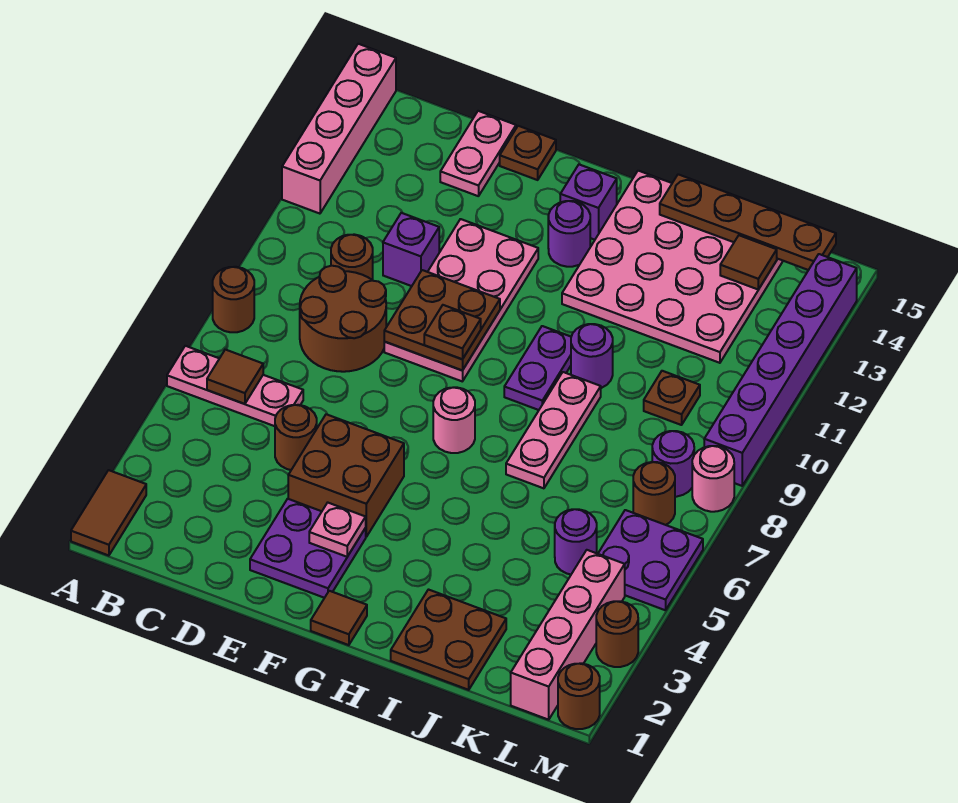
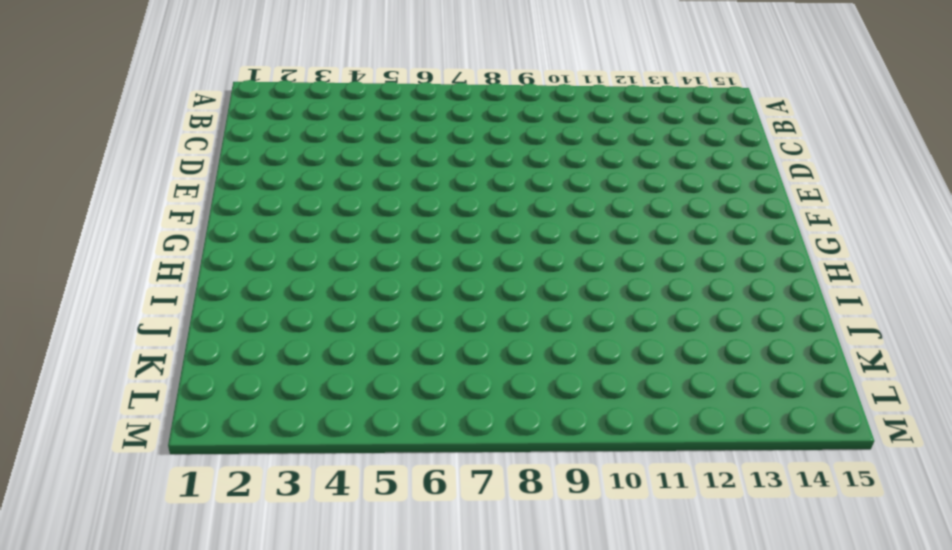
none -> brown 1x2 tile [71,470,146,556]
none -> pink 1x3 plate [167,346,303,426]
none -> brown 1x1 round brick [213,267,254,332]
none -> pink 1x4 brick [282,44,396,214]

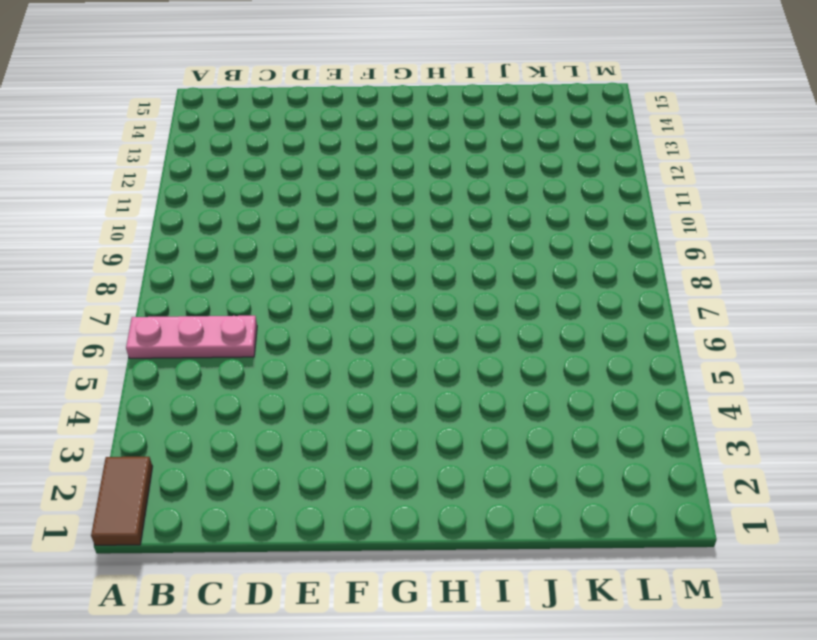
none -> brown 1x1 round brick [213,267,254,332]
none -> pink 1x4 brick [282,44,396,214]
none -> brown 2x2 round brick [300,266,386,372]
none -> brown 1x1 round brick [331,234,373,280]

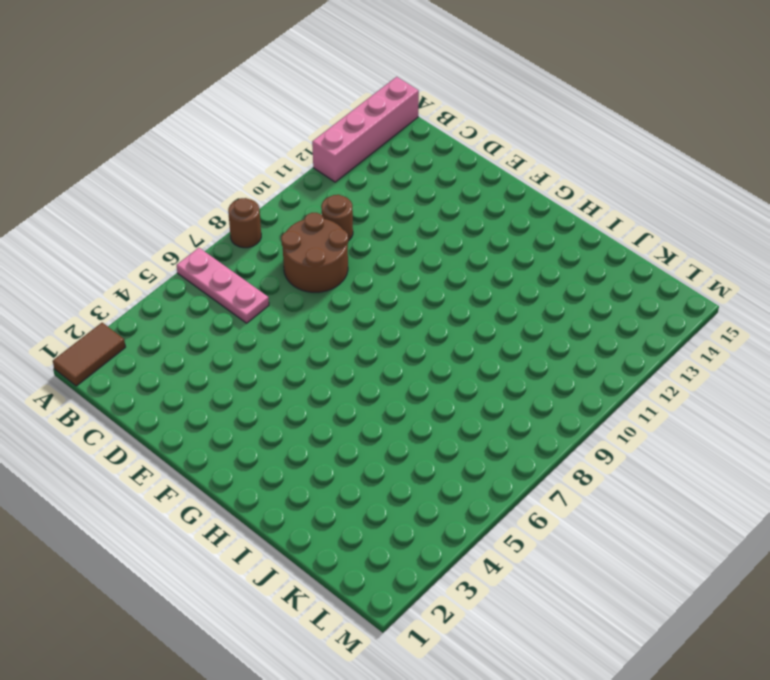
none -> brown 1x1 round brick [275,405,317,470]
none -> purple 1x1 brick [383,213,439,286]
none -> pink 1x2 plate [440,111,516,196]
none -> purple 2x2 plate [250,499,366,598]

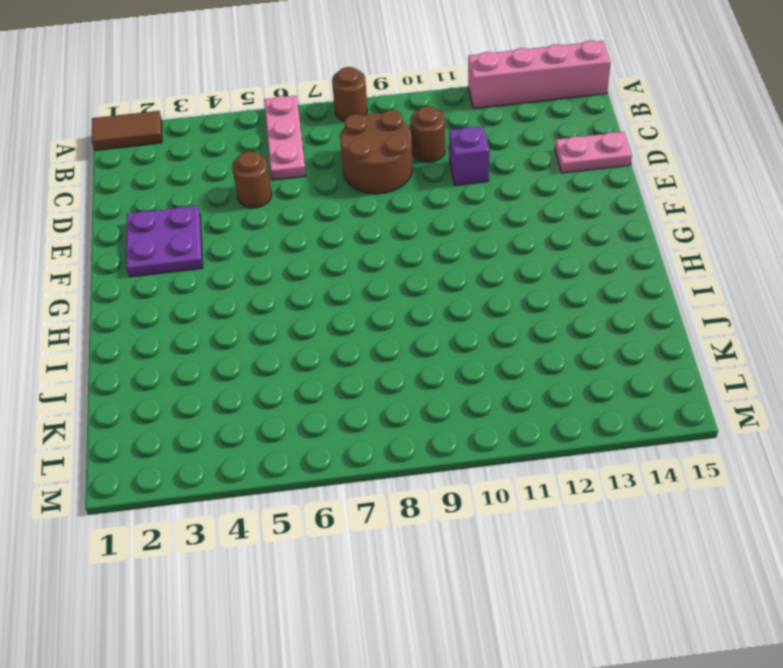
none -> brown 2x2 brick [288,414,404,537]
none -> pink 2x4 plate [384,219,538,381]
none -> brown 1x1 plate [500,126,556,180]
none -> brown 1x1 tile [311,591,367,645]

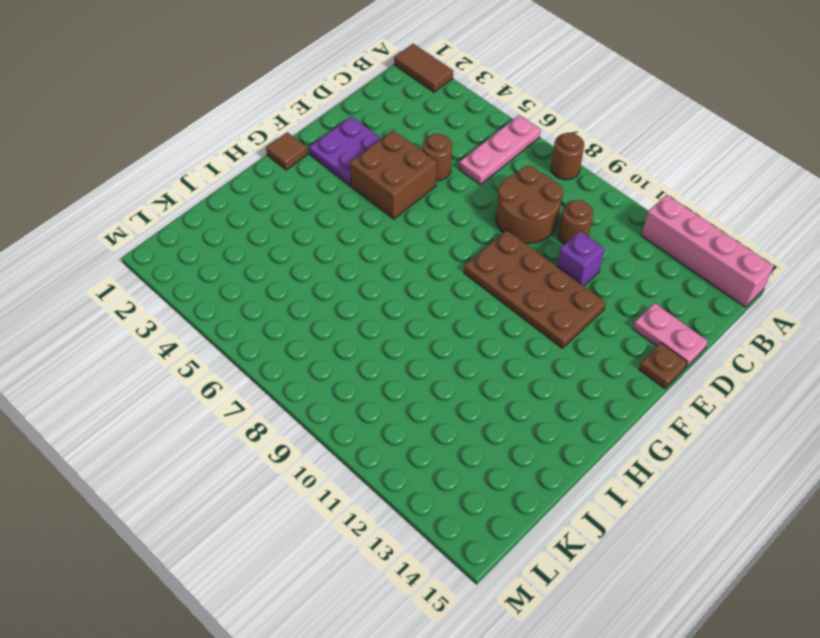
brown 2x4 plate [464,230,606,348] -> pink 2x4 plate [384,219,538,381]
none -> pink 1x1 round brick [433,387,475,453]
none -> purple 1x1 round brick [548,201,590,267]
none -> purple 1x1 brick [560,165,617,240]
none -> purple 1x2 plate [504,326,571,410]

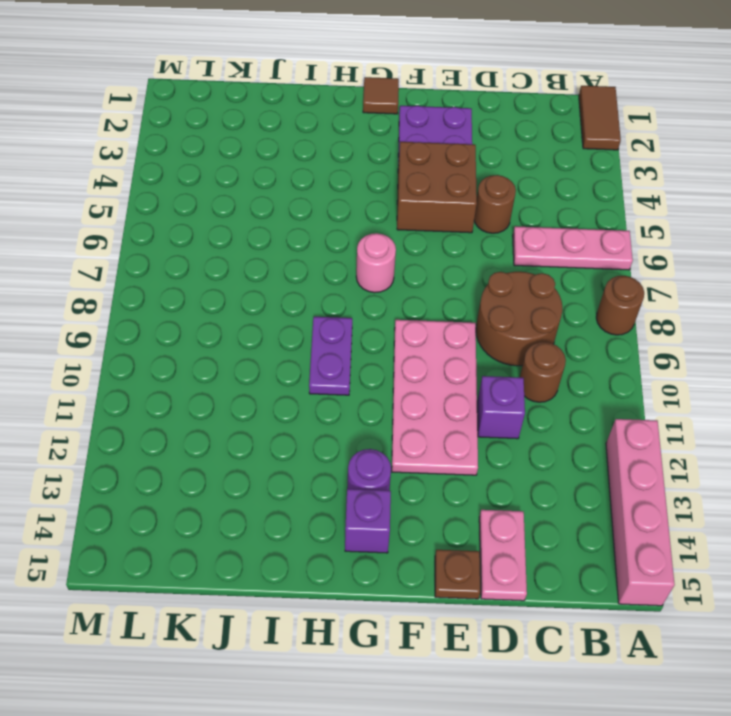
none -> pink 4x4 plate [562,171,783,363]
none -> brown 2x2 plate [391,590,506,690]
none -> pink 1x3 plate [506,372,601,488]
none -> purple 1x1 round brick [571,324,613,388]

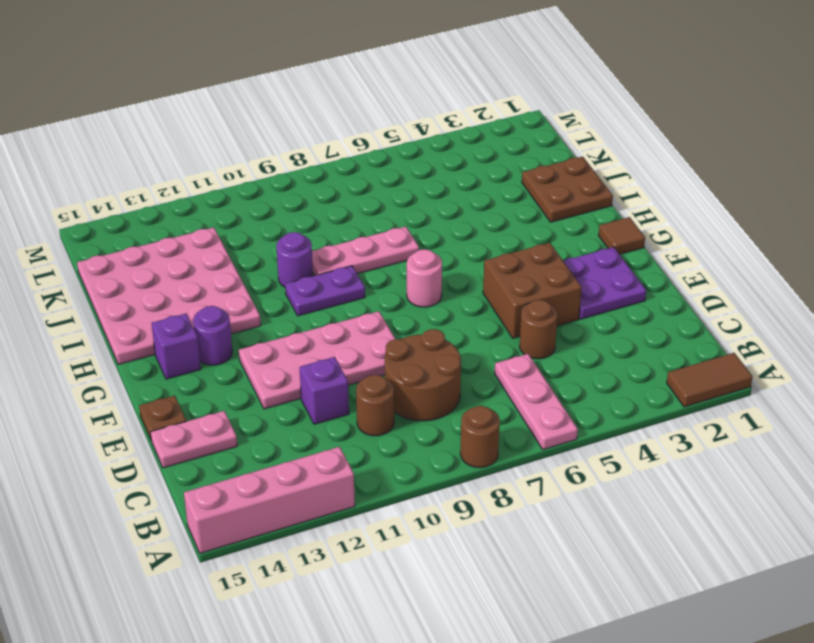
none -> purple 1x1 round brick [555,509,597,574]
none -> brown 1x1 plate [644,371,700,425]
none -> pink 1x4 brick [511,550,625,720]
none -> purple 2x2 plate [598,510,703,610]

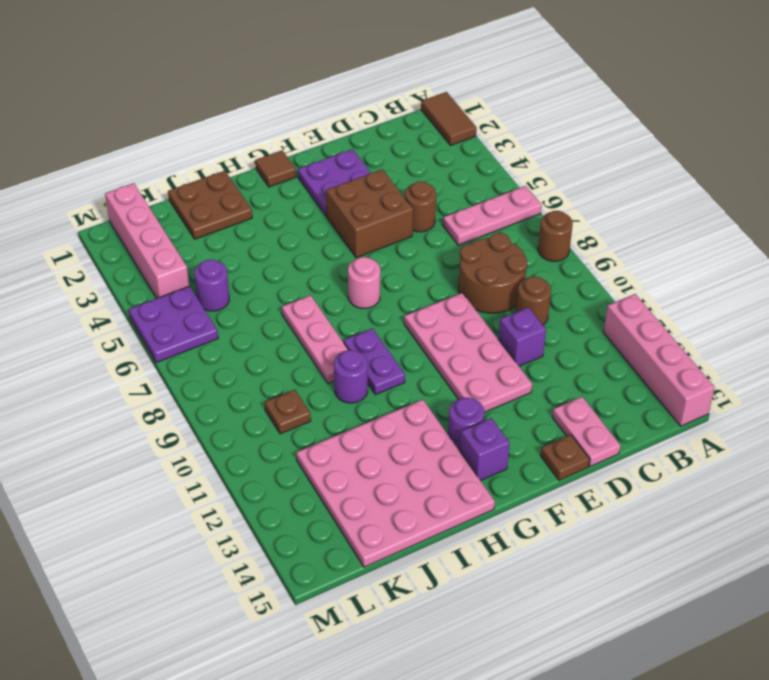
none -> brown 1x1 round brick [633,462,675,525]
none -> purple 1x1 round brick [652,431,694,497]
none -> brown 1x1 round brick [558,663,600,729]
none -> brown 1x1 round brick [596,601,638,667]

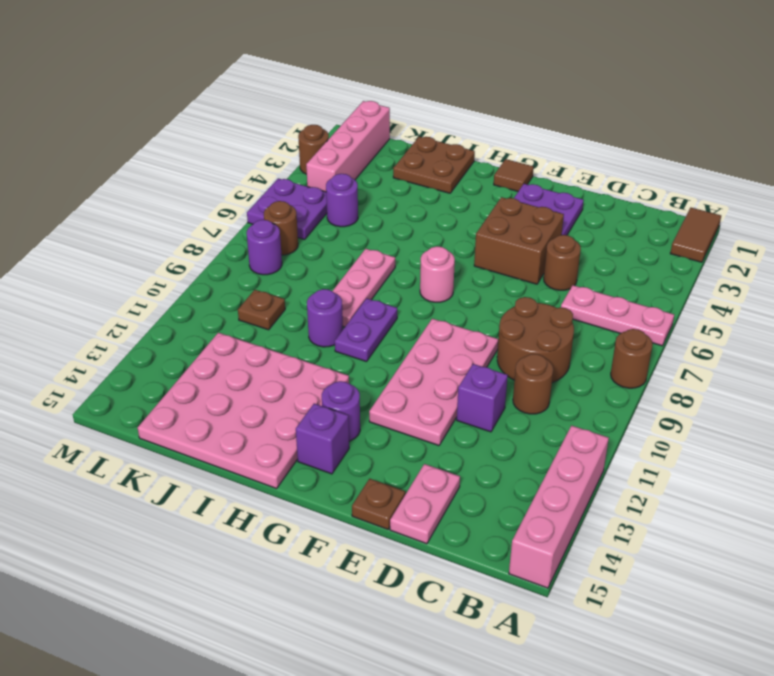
none -> brown 1x1 round brick [558,663,600,729]
none -> pink 1x1 round brick [692,446,734,512]
none -> purple 1x6 brick [704,254,857,486]
none -> brown 1x1 tile [207,350,263,404]

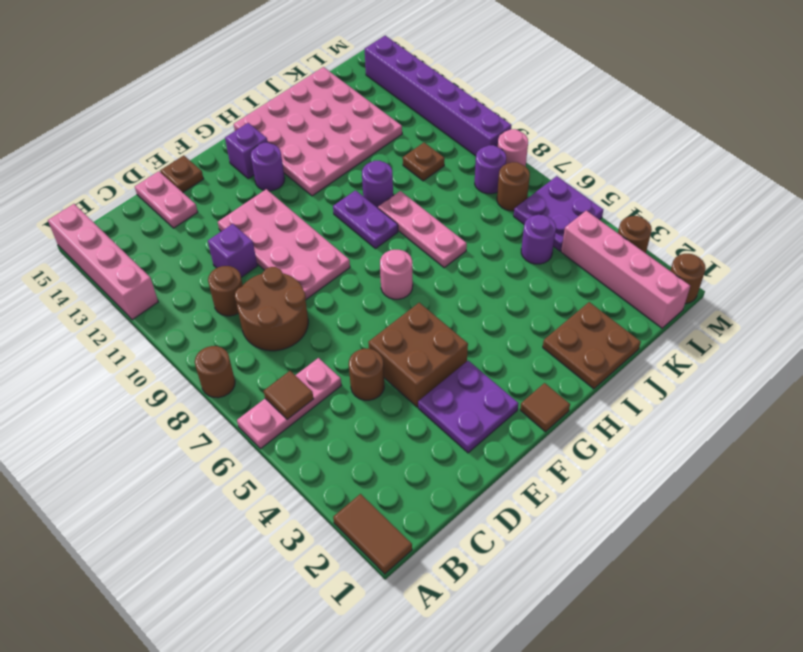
none -> brown 2x2 plate [384,270,500,370]
none -> pink 1x1 plate [309,503,366,557]
none -> brown 1x4 plate [660,174,836,270]
none -> brown 1x1 tile [720,235,777,289]

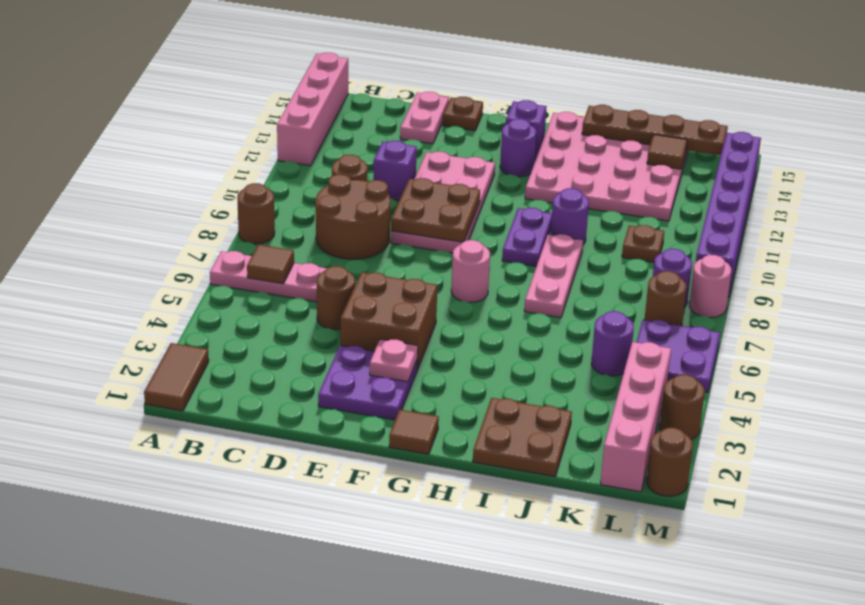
none -> brown 1x1 plate [424,305,481,359]

